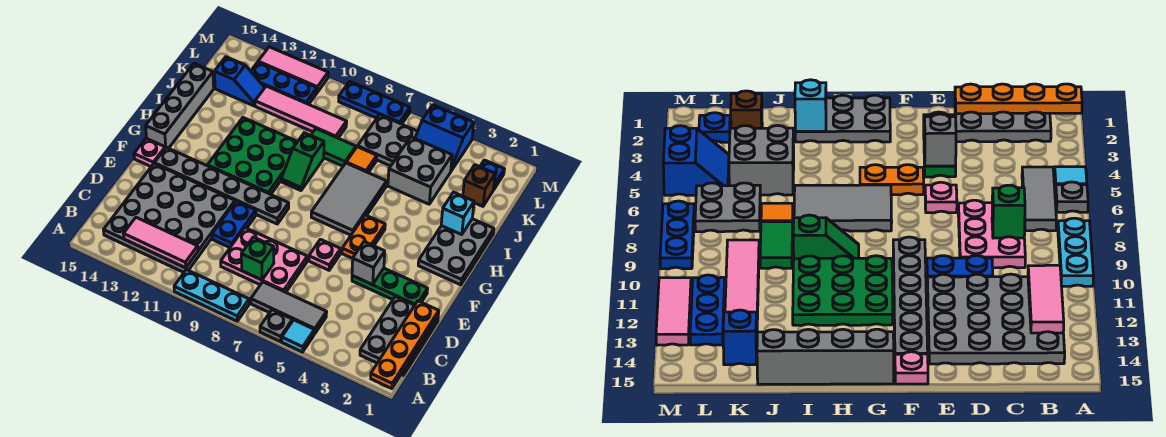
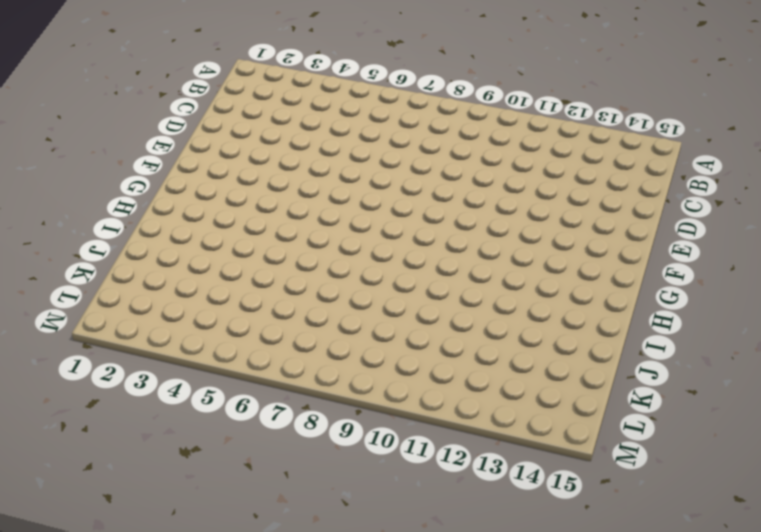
none -> cyan 1x1 tile [282,320,314,352]
none -> grey 1x1 plate [260,310,293,342]
none -> cyan 1x3 plate [174,270,249,321]
none -> grey 2x3 plate [360,296,438,375]

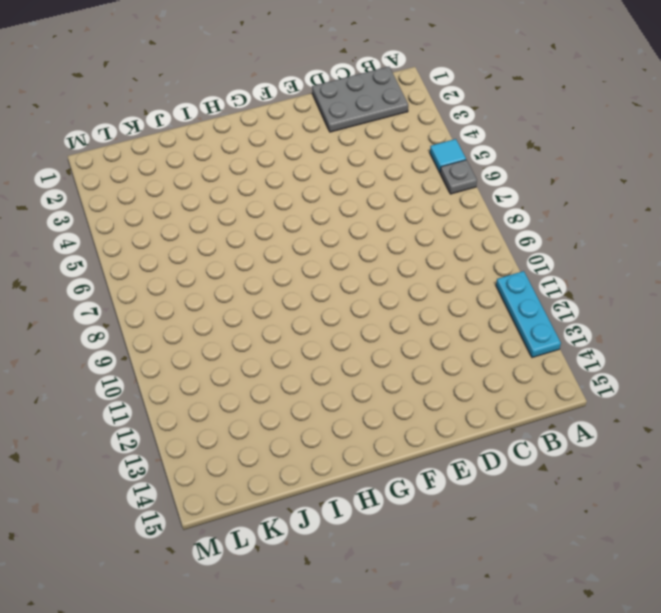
cyan 1x3 plate [496,271,561,358] -> cyan 1x3 plate moved to [174,270,249,321]
none -> grey 1x3 tile [251,282,327,334]
none -> grey 4x4 plate [104,164,235,272]
none -> pink 2x3 plate [221,228,307,292]
none -> blue 1x2 plate [212,201,256,248]

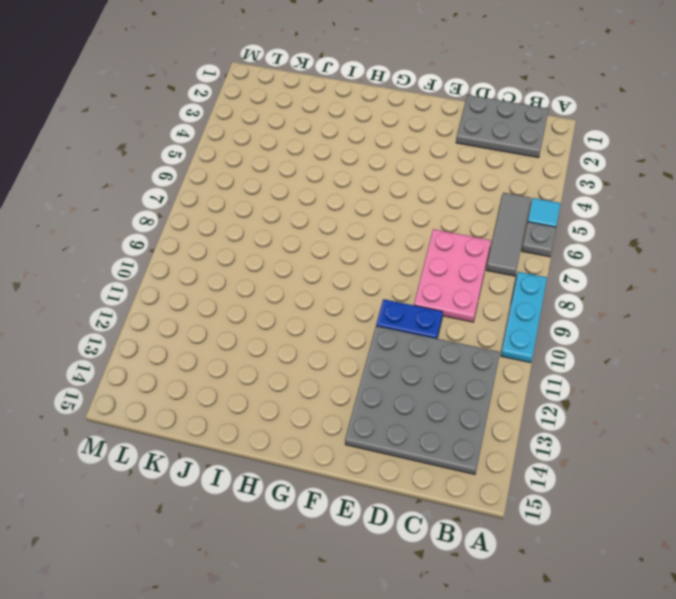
none -> green 1x3 plate [352,268,428,305]
none -> pink 1x1 plate [309,239,341,270]
none -> orange 1x2 plate [342,215,385,258]
none -> grey 1x6 plate [154,147,289,224]

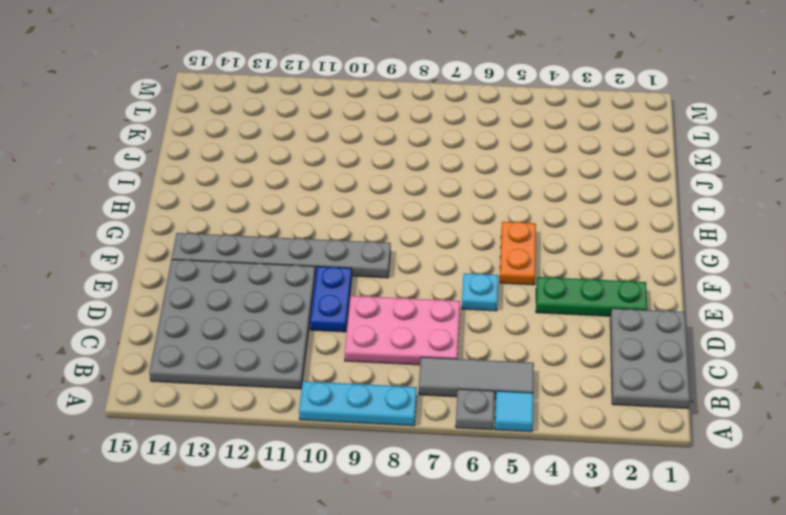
cyan 1x1 plate [462,273,498,311] -> pink 1x1 plate [309,239,341,270]
none -> pink 1x1 plate [134,138,165,166]
none -> grey 2x3 plate [418,219,494,285]
none -> grey 2x3 tile [311,163,387,235]
none -> green 3x3 plate [207,118,297,194]

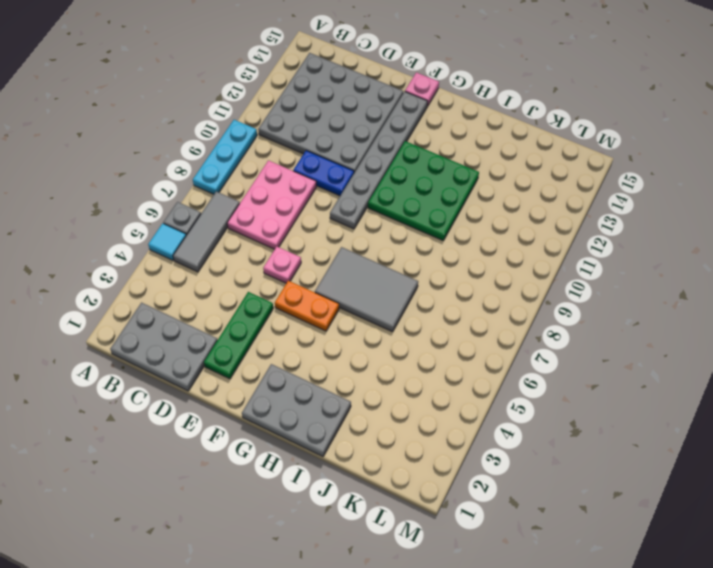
none -> grey 1x4 brick [146,63,214,148]
none -> green 1x2 slope [281,133,324,191]
none -> grey 2x2 brick [388,137,452,204]
none -> orange 1x1 tile [346,147,377,173]

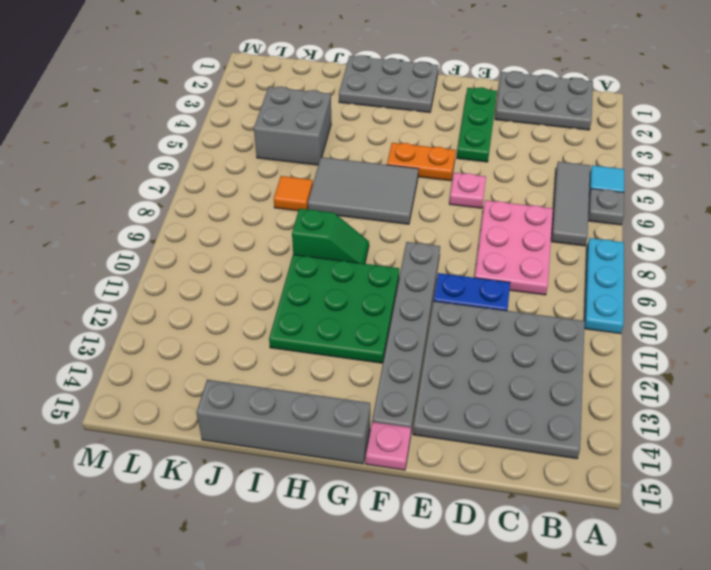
none -> green 1x2 tile [311,129,356,166]
none -> brown 1x1 brick [463,165,495,206]
none -> grey 2x2 plate [358,115,418,166]
none -> pink 1x4 tile [255,86,347,138]

